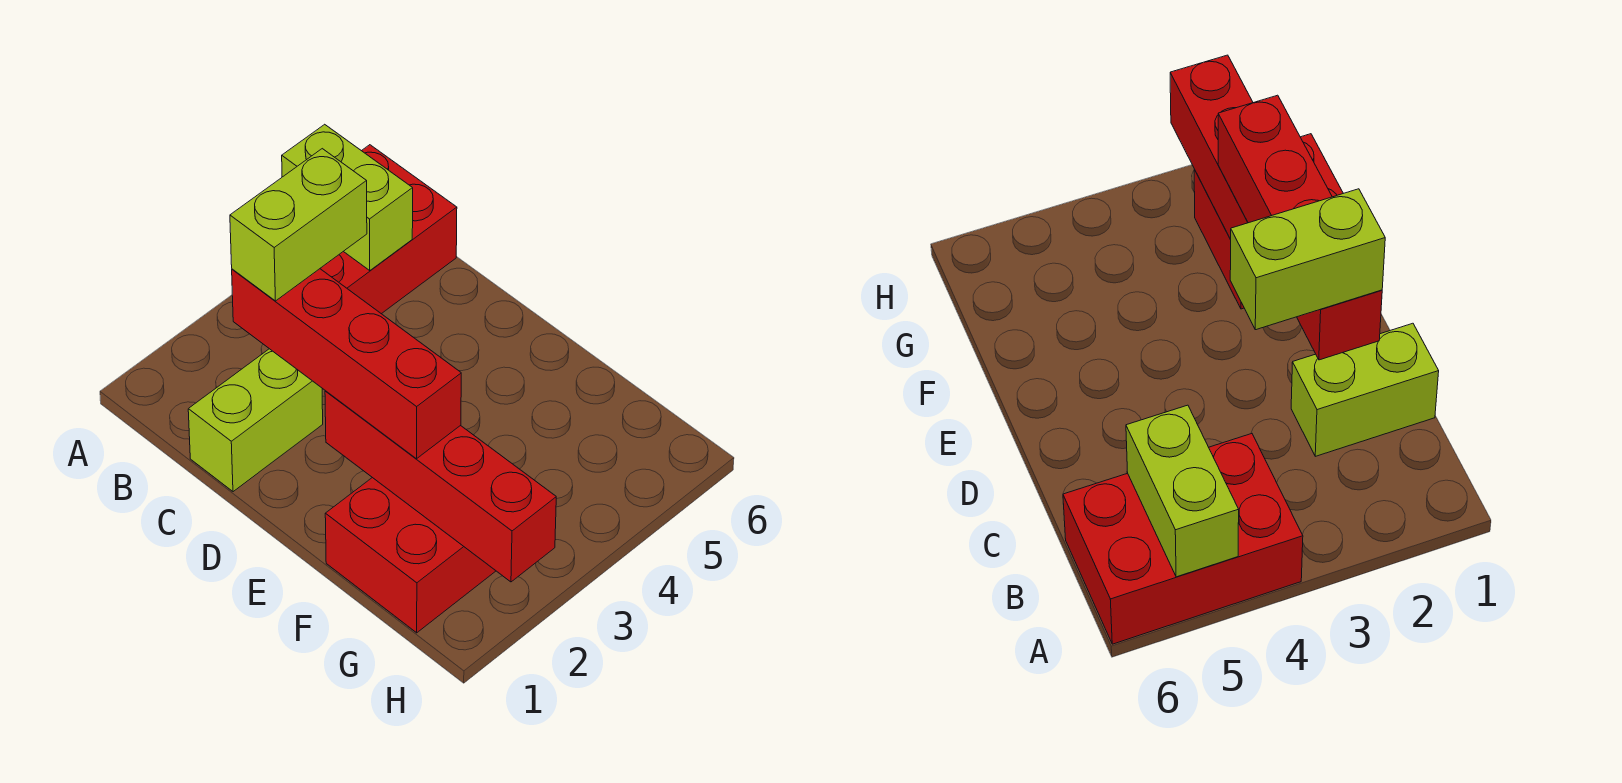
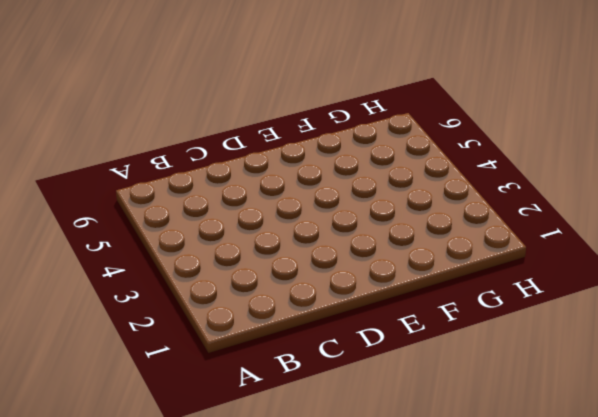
none -> red 2x3 brick [320,145,457,314]
none -> lime 1x2 brick [188,349,323,492]

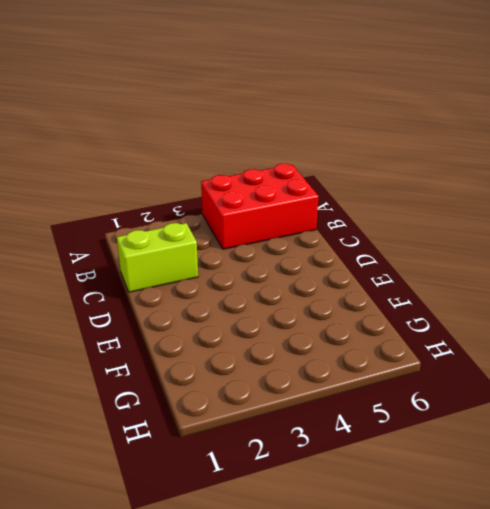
none -> red 2x2 brick [325,478,496,633]
none -> lime 1x2 brick [282,124,413,271]

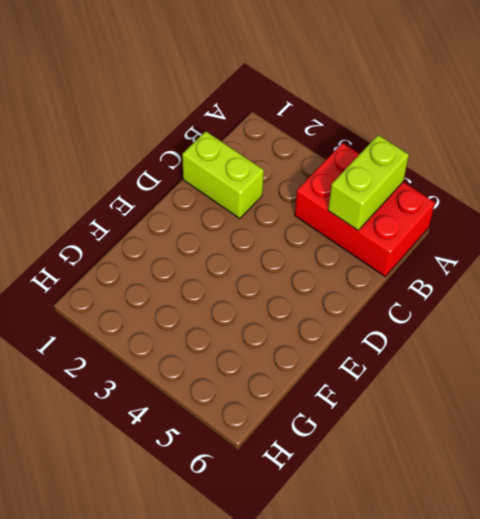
none -> red 2x2 brick [325,478,496,633]
none -> red 1x4 brick [325,391,556,582]

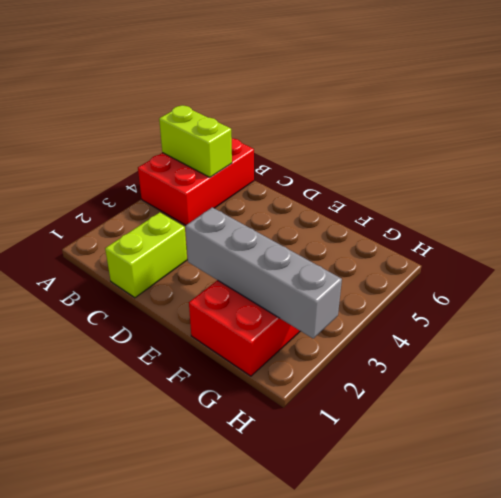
grey 1x4 brick [185,207,342,339] -> red 1x4 brick [325,391,556,582]
none -> red 1x4 brick [232,269,461,459]
none -> lime 1x2 brick [230,149,367,301]

